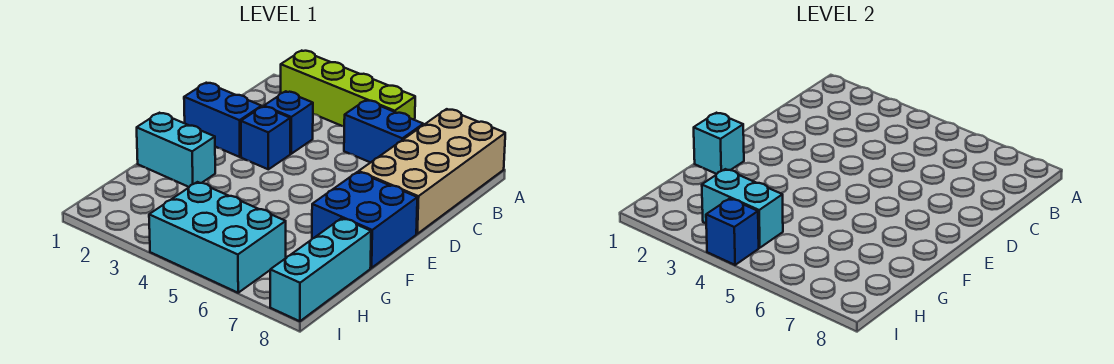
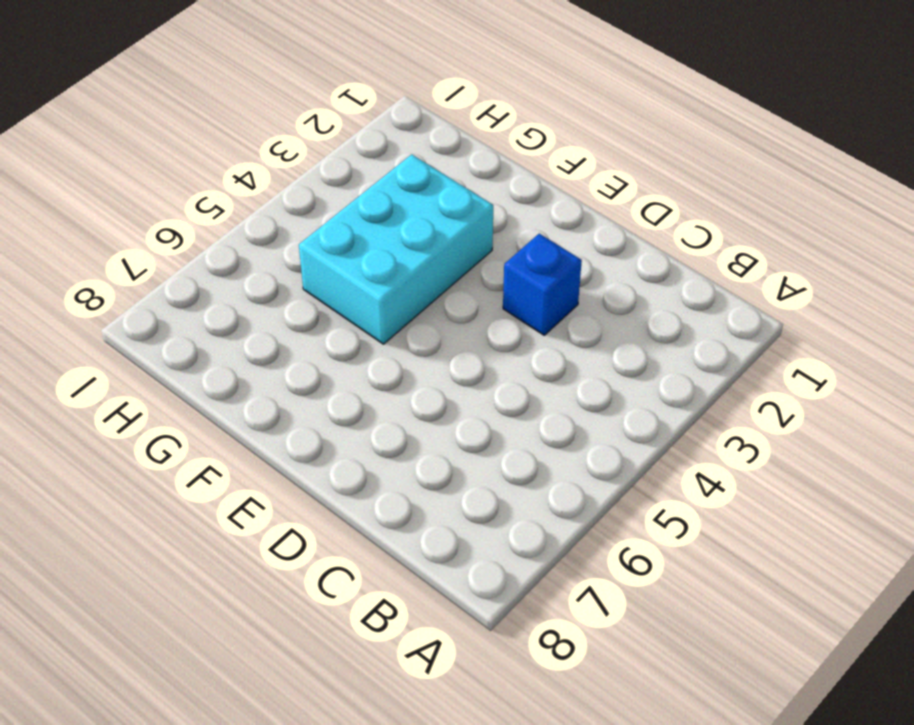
cyan 2x3 brick [299,154,493,344] -> cyan 2x3 brick moved to [149,182,286,293]
none -> lime 1x4 brick [281,51,415,126]
none -> tan 2x4 brick [359,109,505,234]
none -> blue 1x2 brick [344,100,423,163]

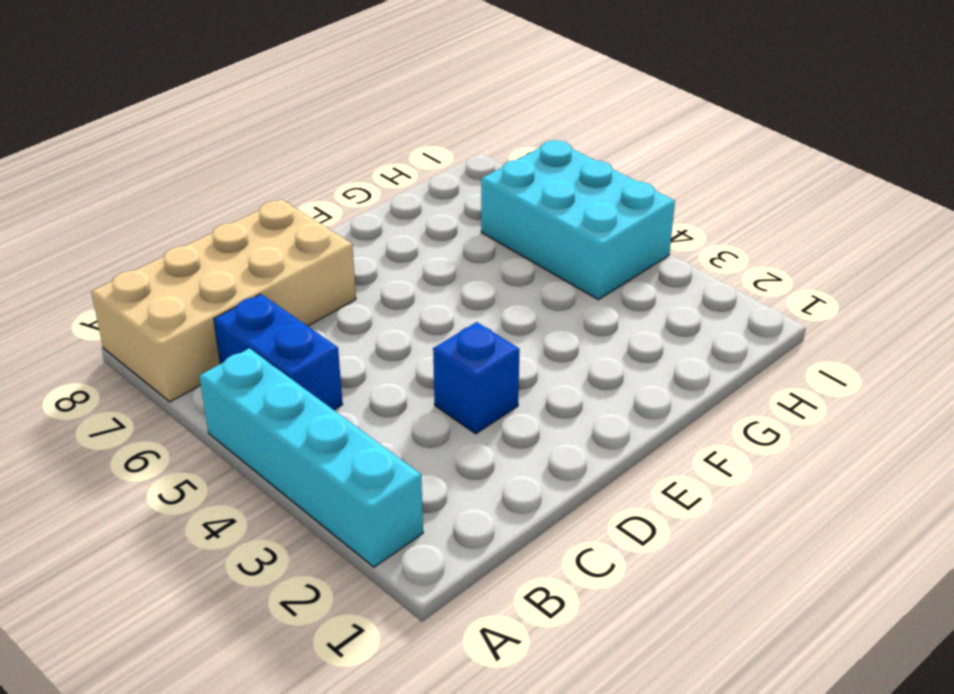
cyan 1x4 brick [199,348,423,567] -> lime 1x4 brick [281,51,415,126]
none -> blue 1x1 brick [264,91,313,154]
none -> blue 1x2 brick [184,83,261,157]
none -> blue 2x2 brick [312,172,417,268]

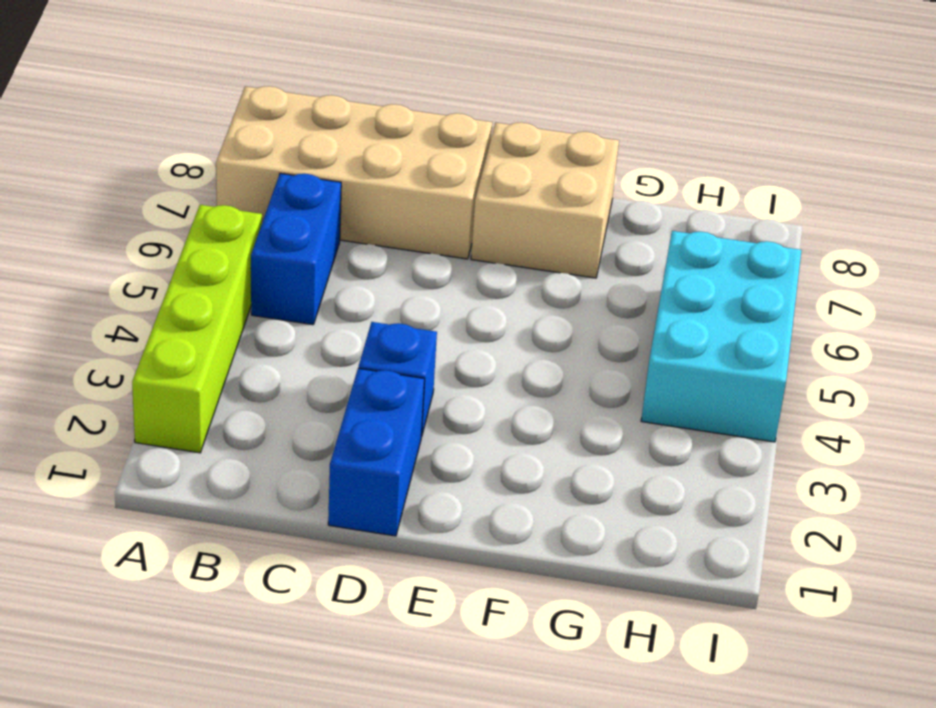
tan 2x2 brick [471,122,619,278] -> blue 2x2 brick [312,172,417,268]
none -> blue 1x1 brick [264,91,313,154]
none -> cyan 1x2 brick [137,113,215,187]
none -> cyan 1x3 brick [270,218,371,321]

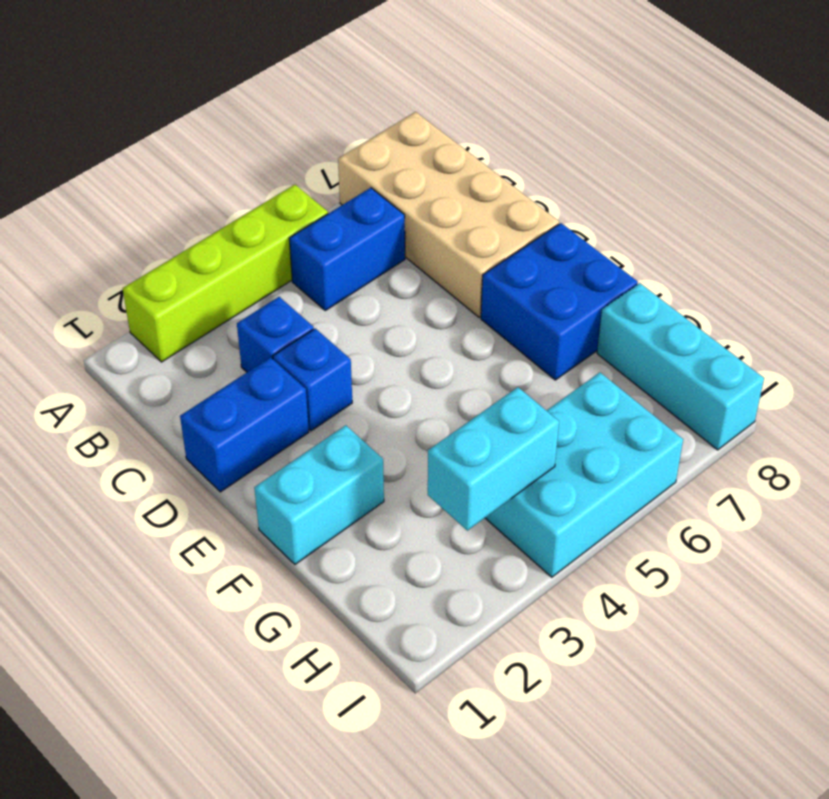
none -> cyan 1x1 brick [694,113,744,174]
none -> blue 1x1 brick [706,199,759,265]

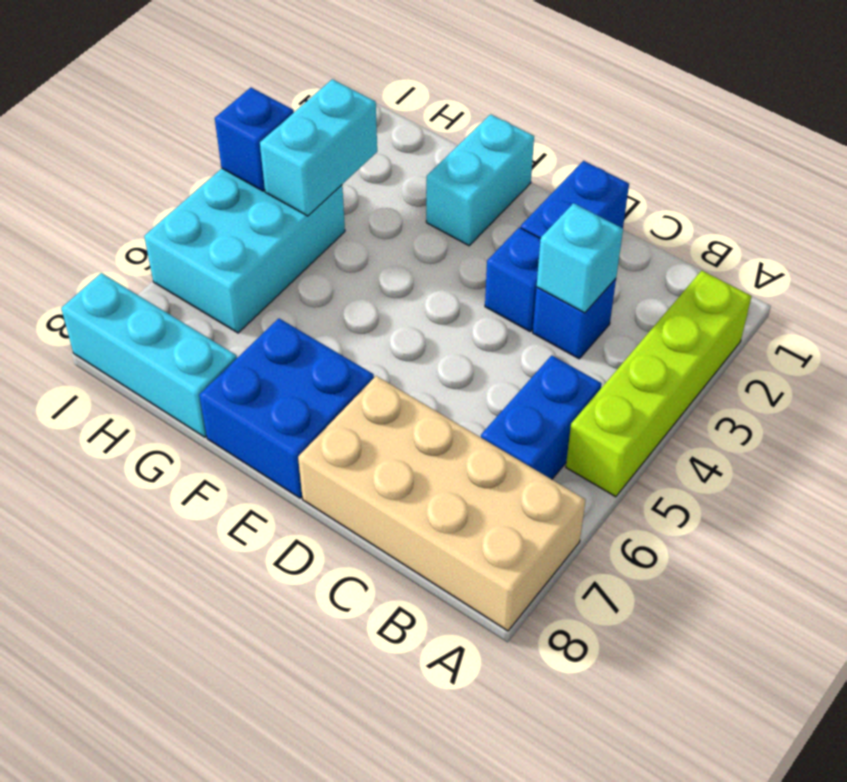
cyan 1x1 brick [537,203,623,313] -> cyan 1x1 brick moved to [694,113,744,174]

